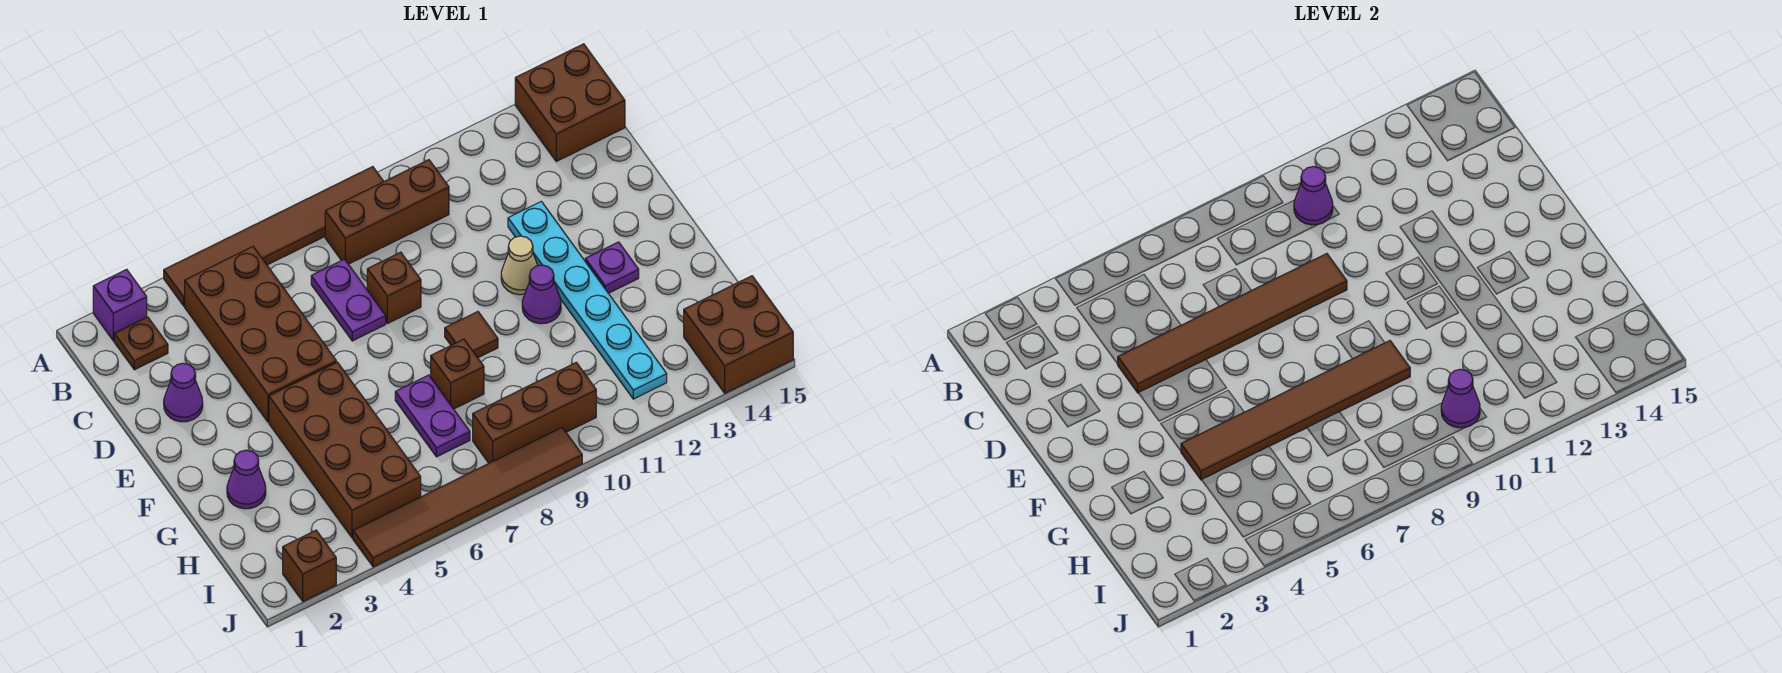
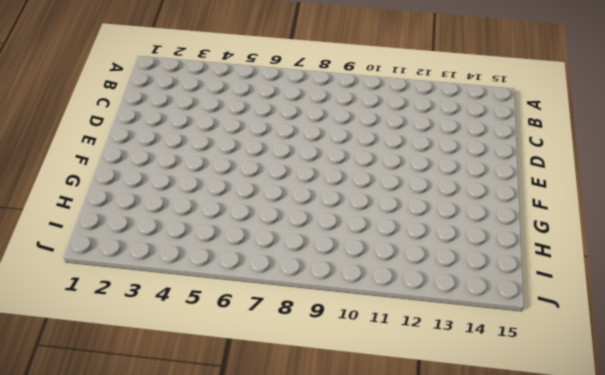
none -> purple 1x1 brick [93,269,147,341]
none -> brown 1x6 tile [164,167,384,306]
none -> brown 2x2 brick [515,44,625,161]

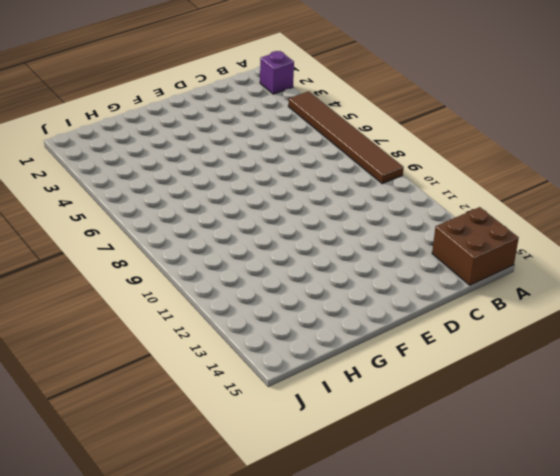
none -> brown 1x1 plate [114,317,168,370]
none -> brown 2x4 brick [185,247,336,422]
none -> brown 1x3 brick [325,160,449,264]

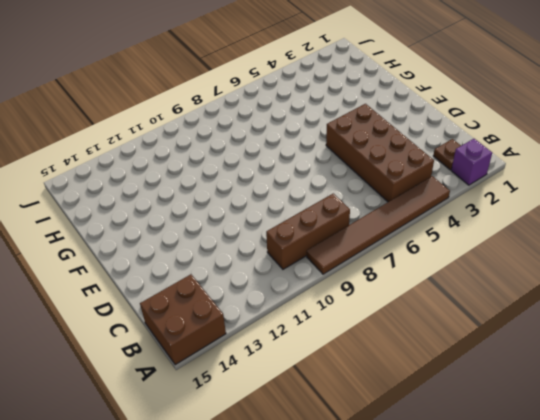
none -> purple 1x2 plate [311,259,386,341]
none -> purple 1x1 cone [164,363,203,422]
none -> brown 1x1 brick [367,252,421,324]

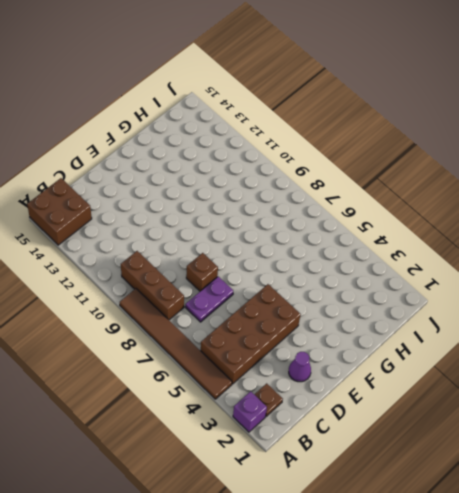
none -> cyan 1x6 plate [508,201,667,399]
none -> tan 1x1 cone [501,236,538,295]
none -> brown 2x4 brick [269,362,421,538]

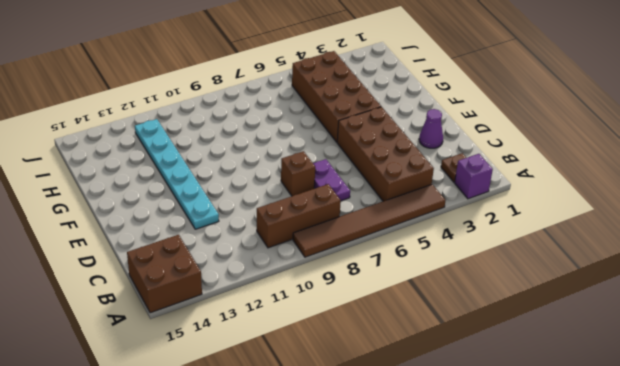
none -> tan 1x1 cone [501,236,538,295]
none -> brown 1x1 tile [445,312,498,358]
none -> purple 1x1 cone [522,265,561,324]

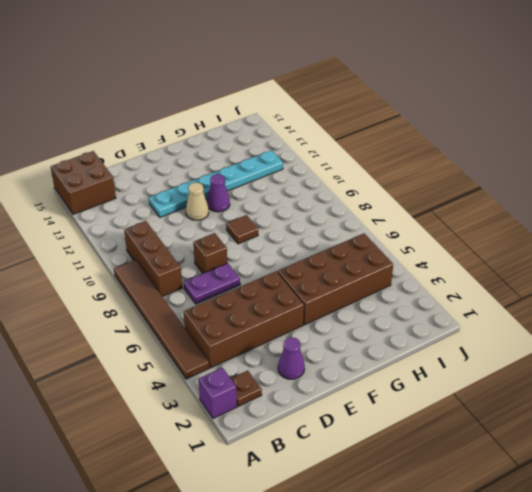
none -> purple 1x1 plate [585,242,639,293]
none -> purple 1x1 cone [227,450,266,509]
none -> purple 1x2 plate [395,375,470,457]

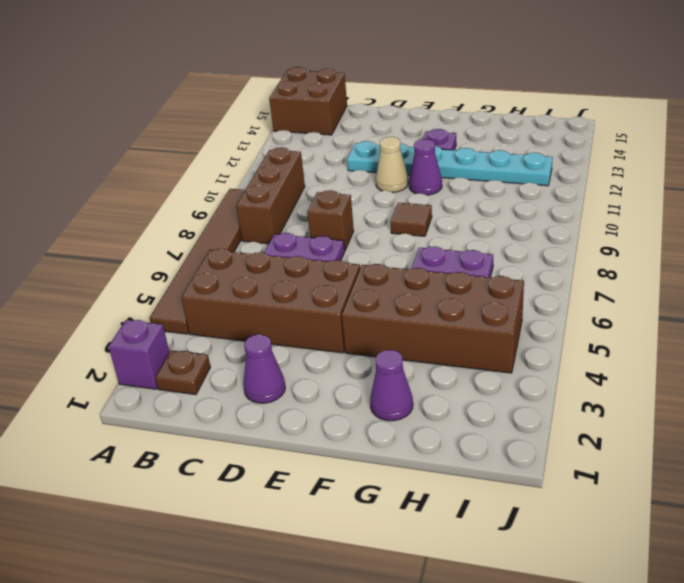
none -> brown 1x1 brick [431,339,484,409]
none -> brown 1x3 brick [473,363,596,463]
none -> brown 2x2 brick [684,276,793,393]

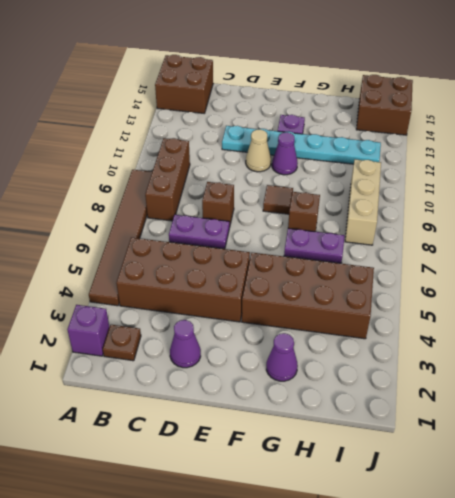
tan 1x3 brick [345,160,381,245] -> brown 1x3 brick [473,363,596,463]
none -> brown 1x1 brick [283,530,336,601]
none -> brown 1x6 tile [353,428,582,567]
none -> purple 1x1 cone [1294,167,1333,225]

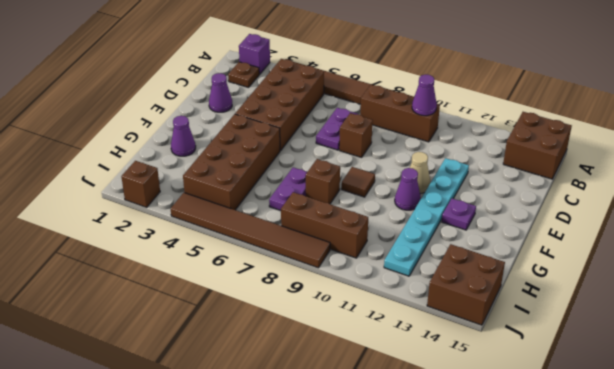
none -> brown 1x6 tile [1118,254,1347,393]
none -> brown 1x6 tile [1181,341,1410,480]
none -> purple 1x1 cone [1441,369,1480,428]

